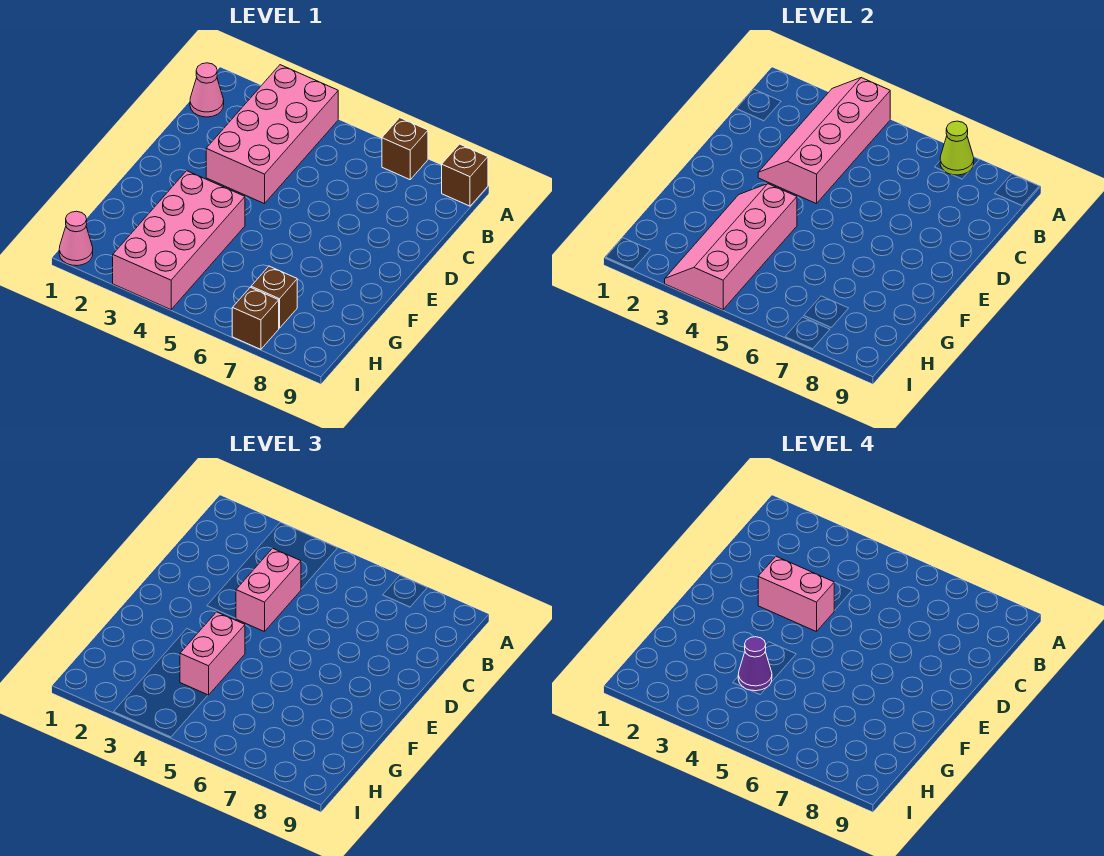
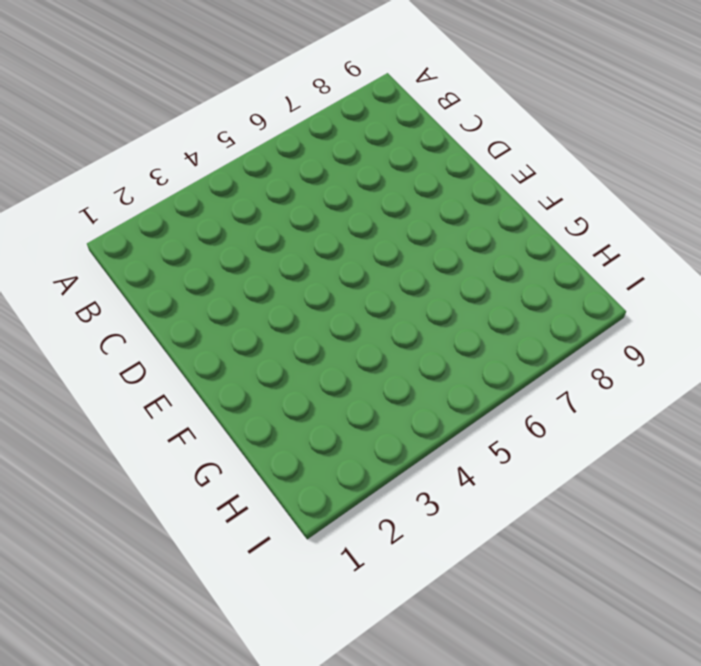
none -> pink 2x4 brick [206,65,338,204]
none -> brown 1x1 brick [382,118,428,180]
none -> brown 1x1 brick [442,144,488,206]

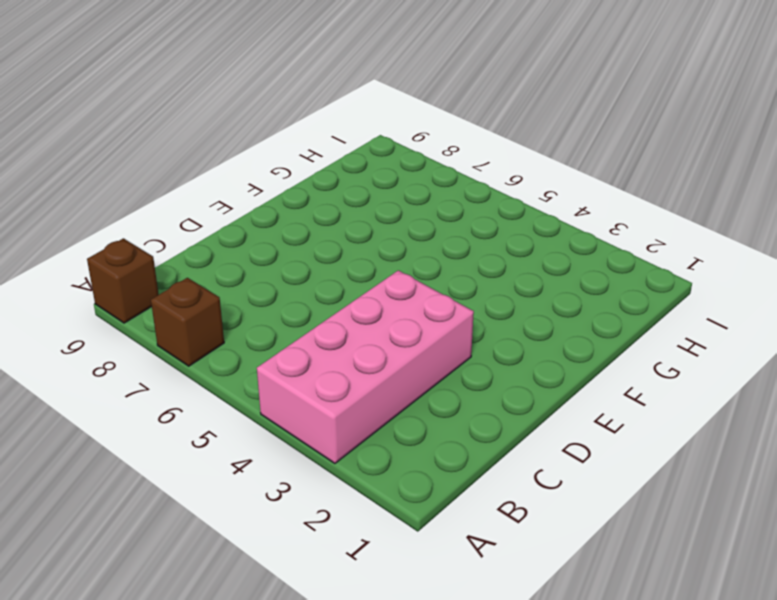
none -> pink 1x1 cone [190,63,224,117]
none -> pink 2x4 brick [113,171,245,310]
none -> brown 1x1 brick [251,266,297,328]

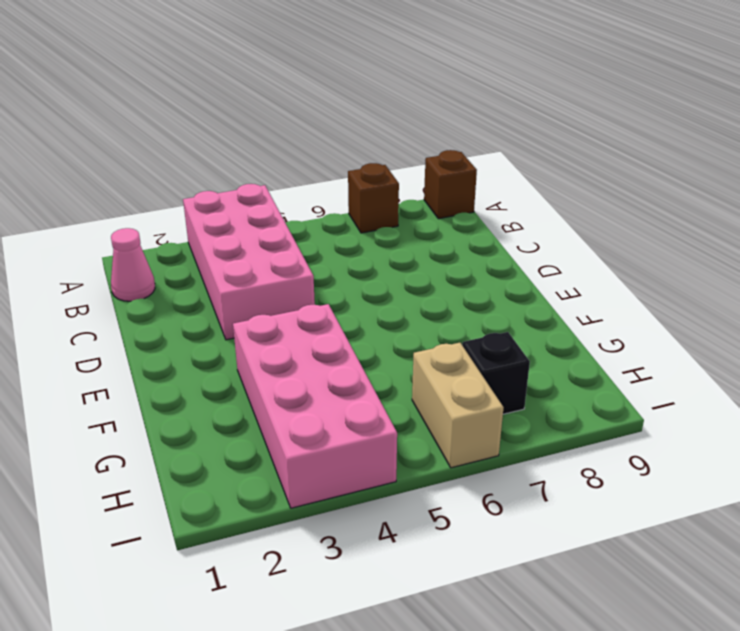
tan 1x2 brick [412,343,504,468] -> none
black 1x1 brick [462,332,530,414] -> brown 1x1 brick [251,266,297,328]
none -> pink 1x1 cone [59,211,93,266]
none -> brown 1x1 brick [232,287,279,349]
none -> pink 2x4 slope [758,78,890,204]

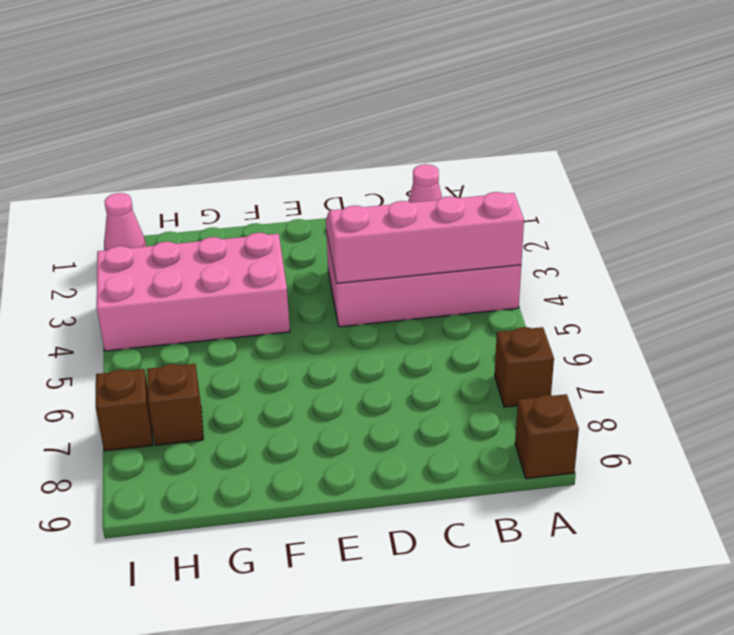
none -> lime 1x1 cone [940,121,974,175]
none -> pink 2x4 slope [665,184,797,310]
none -> pink 1x2 brick [236,548,301,632]

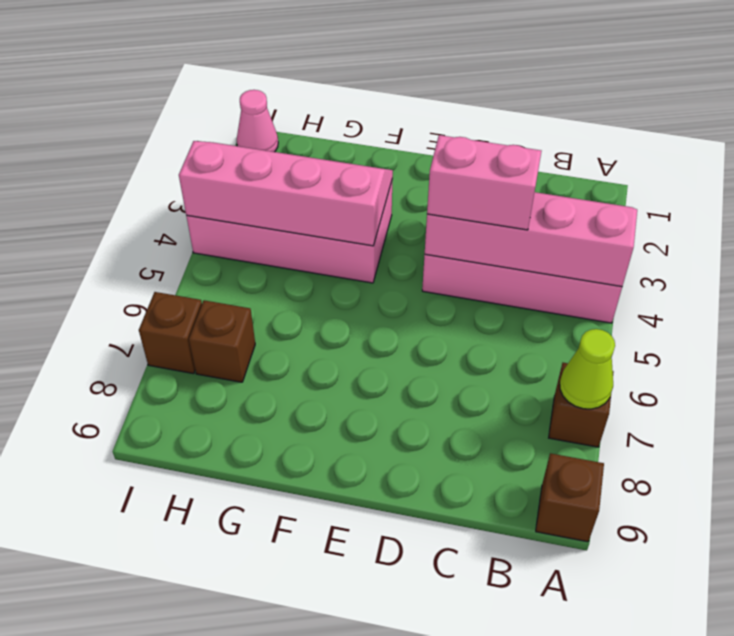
none -> pink 1x1 cone [190,63,224,117]
none -> pink 1x2 brick [180,612,245,695]
none -> pink 1x2 brick [758,556,834,632]

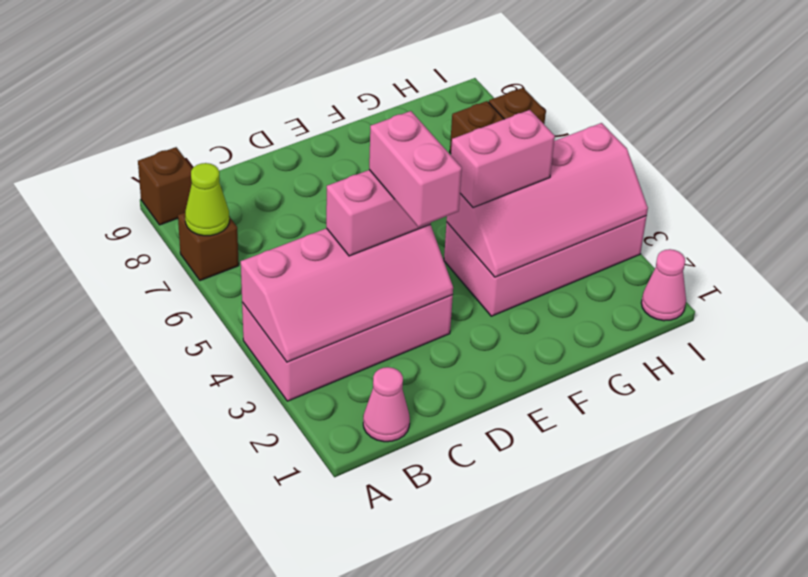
none -> purple 1x1 cone [738,637,772,691]

